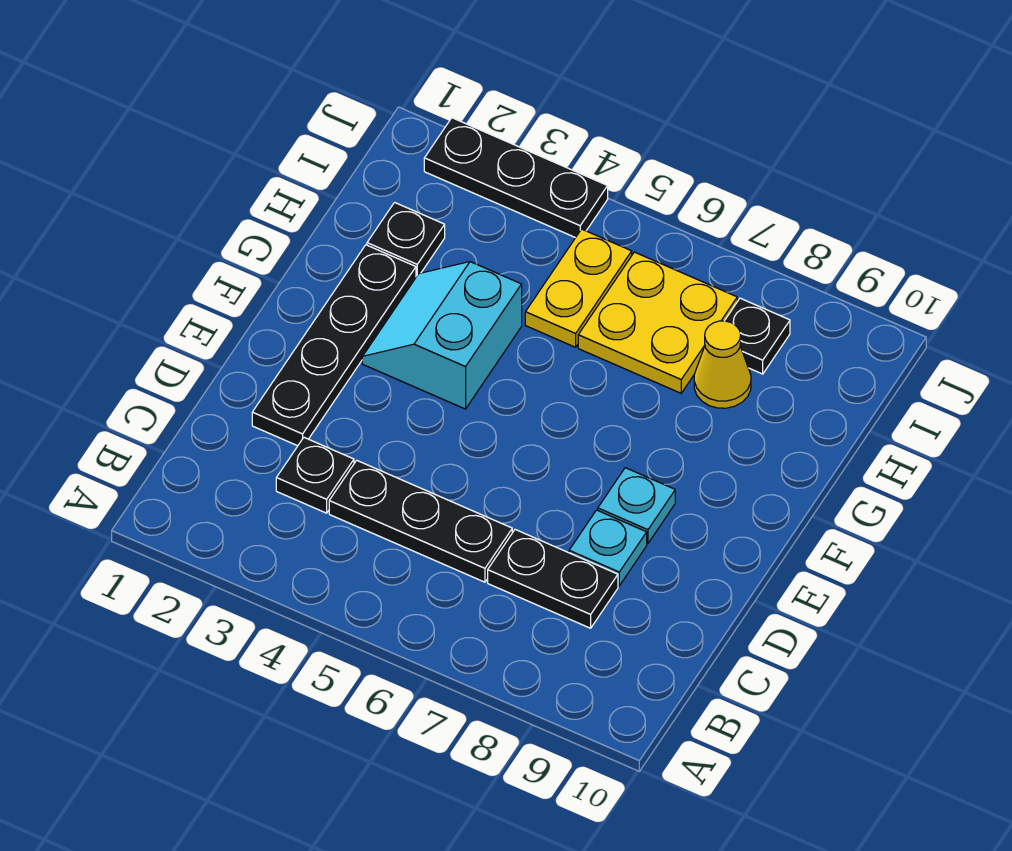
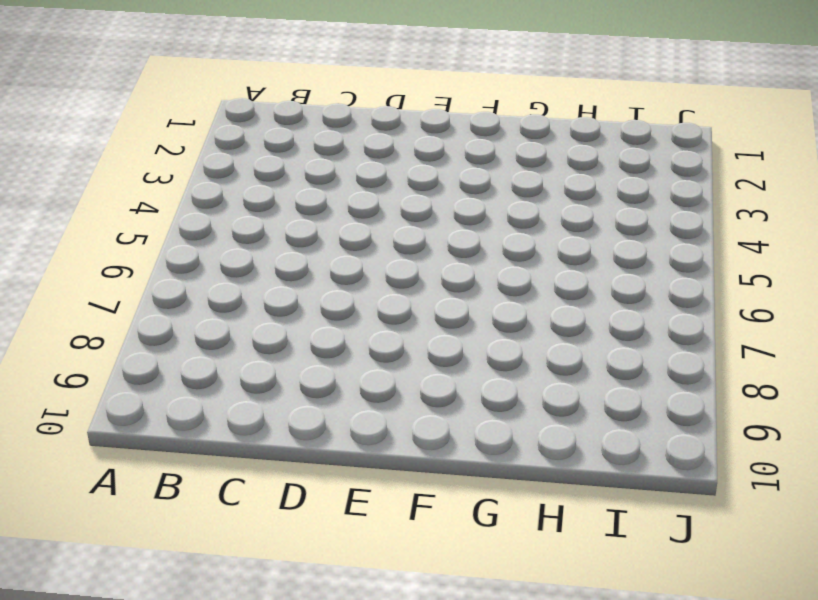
none -> black 1x1 plate [276,438,354,513]
none -> black 1x3 plate [329,460,512,582]
none -> black 1x2 plate [488,530,618,628]

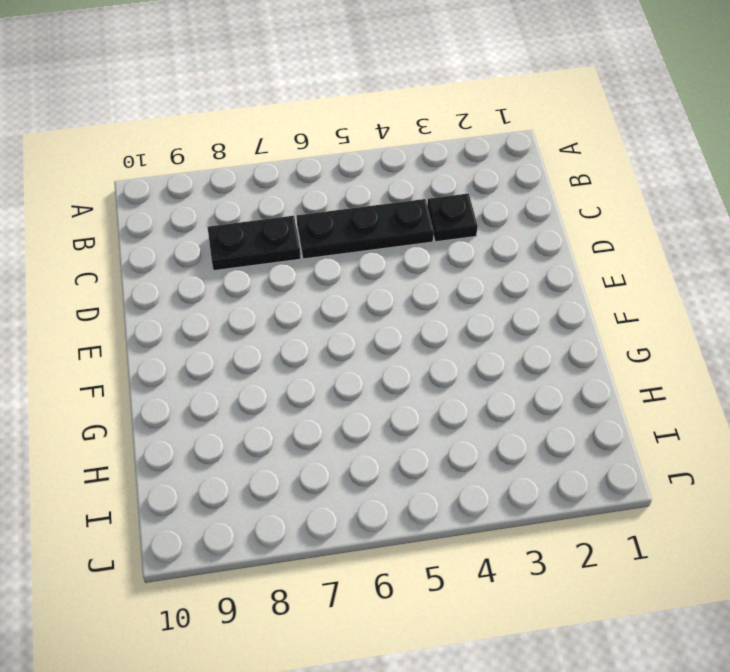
none -> black 1x4 plate [252,245,416,446]
none -> cyan 1x1 plate [569,510,647,586]
none -> cyan 1x1 plate [598,468,675,543]

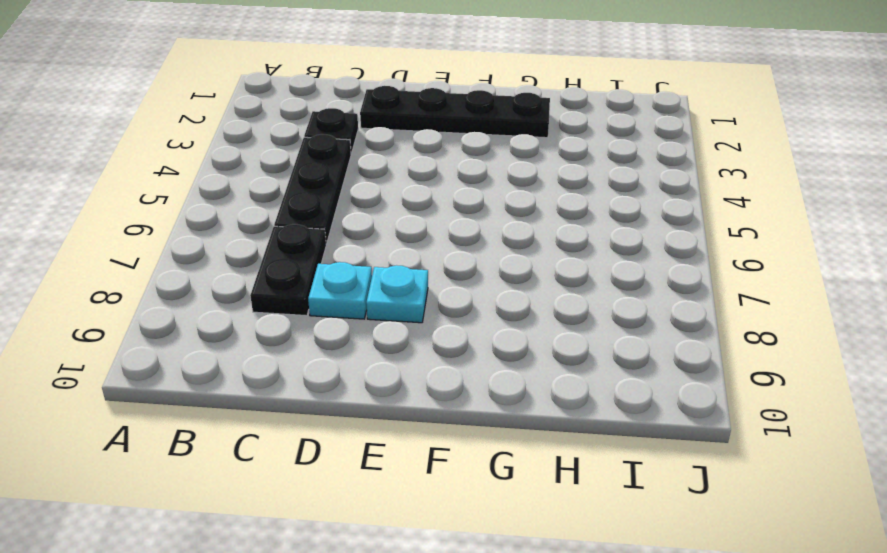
none -> cyan 2x2 slope [362,262,522,409]
none -> black 1x1 plate [367,202,445,277]
none -> yellow 1x2 plate [525,229,632,347]

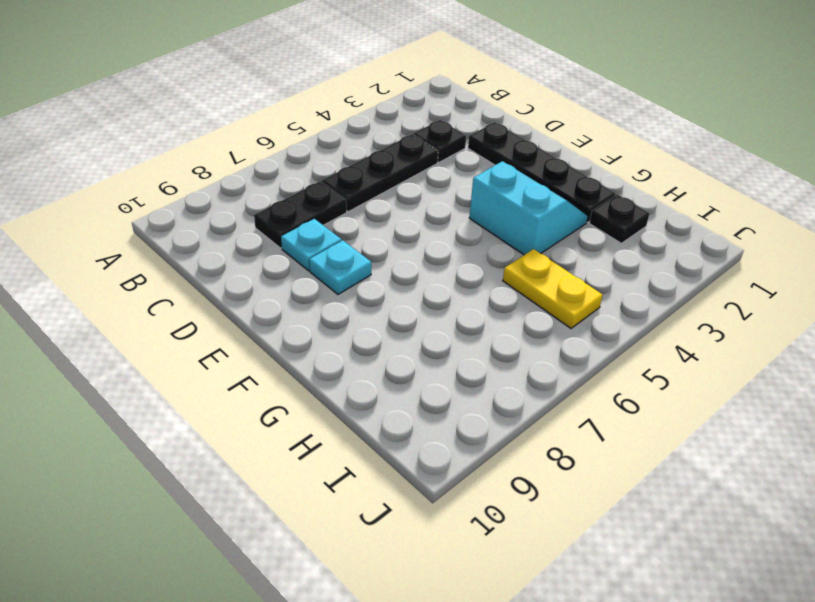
none -> yellow 2x2 plate [578,252,737,393]
none -> yellow 1x1 cone [694,321,751,408]
none -> black 1x1 plate [725,298,790,374]

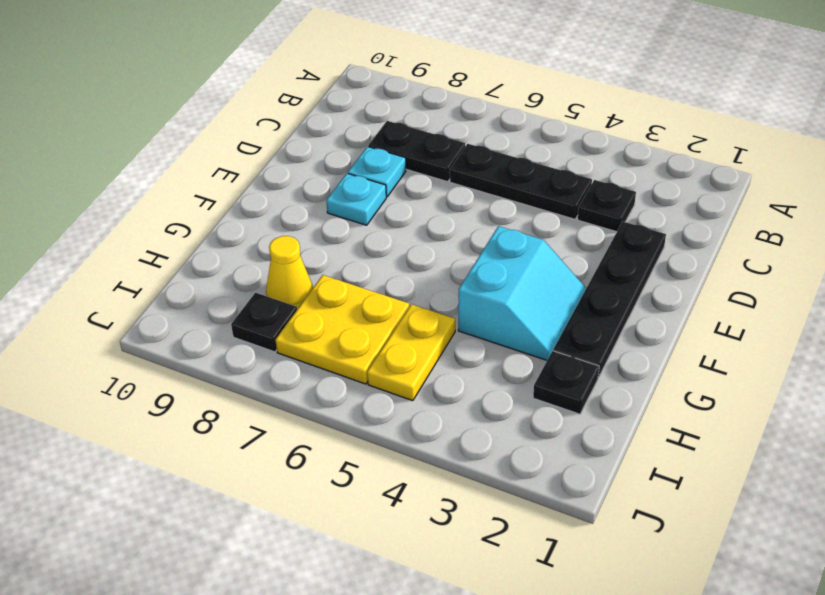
none -> black 1x3 plate [424,118,608,238]

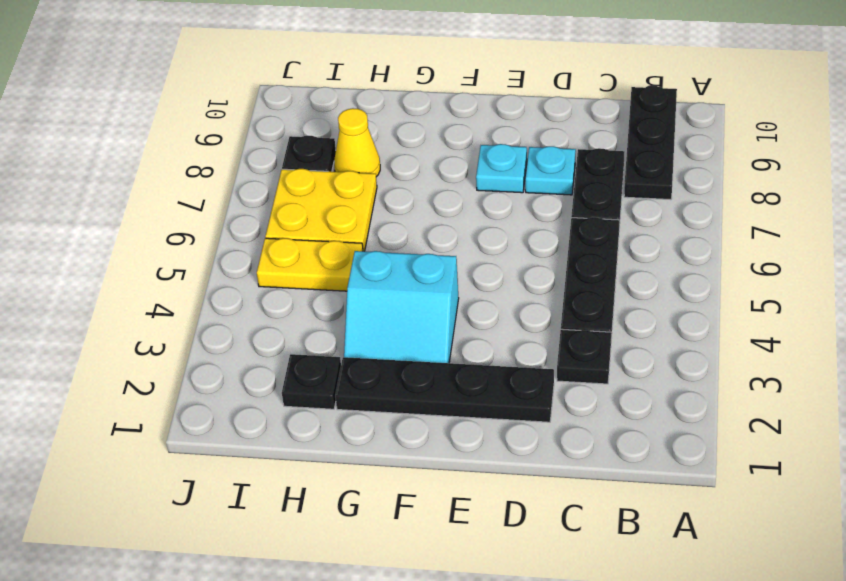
black 1x3 plate [624,86,677,200] -> black 1x3 plate moved to [424,118,608,238]

